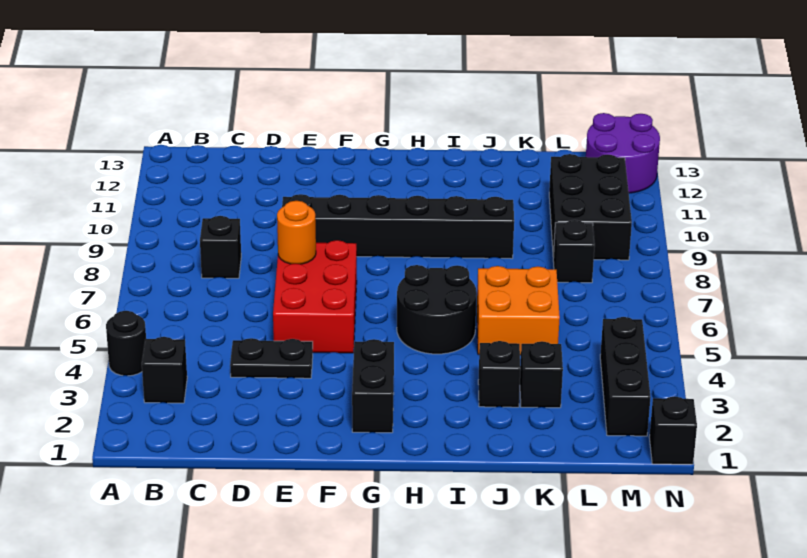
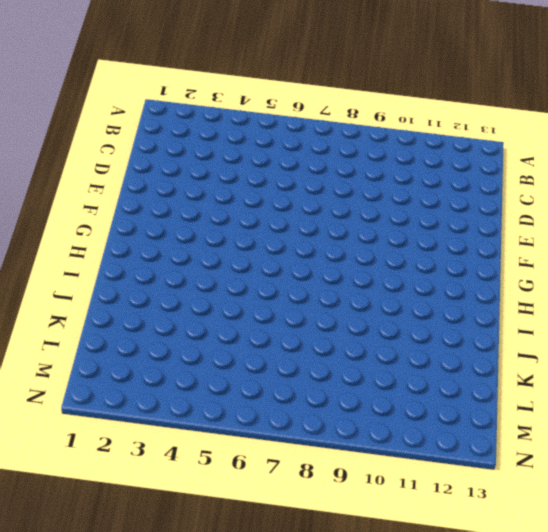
none -> black 1x1 round brick [106,311,146,376]
none -> black 1x1 brick [142,337,187,403]
none -> black 1x1 brick [200,216,241,278]

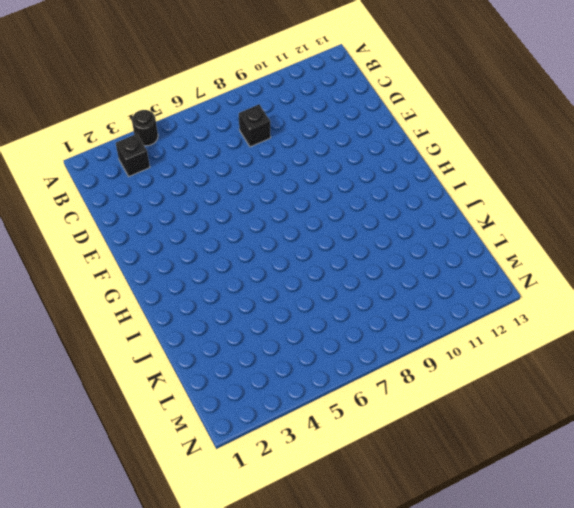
none -> black 1x2 plate [230,338,313,378]
none -> red 2x3 brick [273,240,357,353]
none -> black 1x6 brick [282,194,514,259]

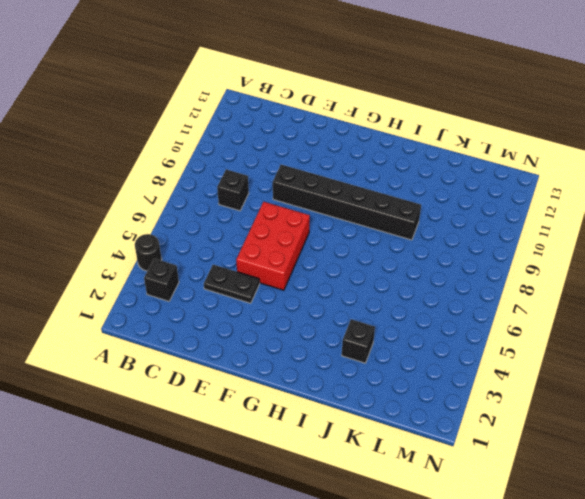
none -> black 1x2 brick [352,339,394,433]
none -> black 2x2 round brick [397,265,477,354]
none -> orange 2x2 brick [477,266,560,355]

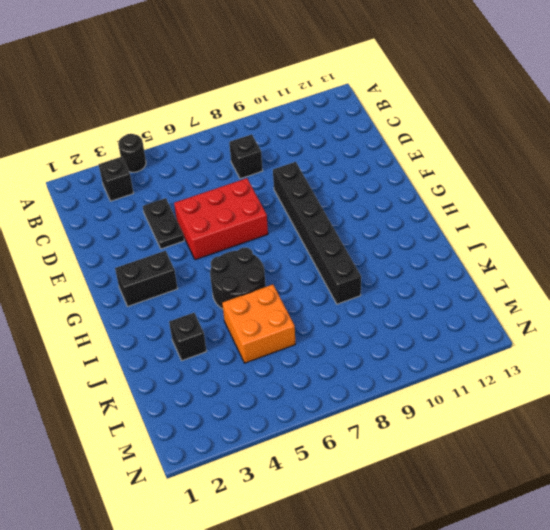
none -> black 1x1 brick [520,341,563,408]
none -> black 1x1 brick [553,220,595,283]
none -> black 2x3 brick [549,154,632,260]

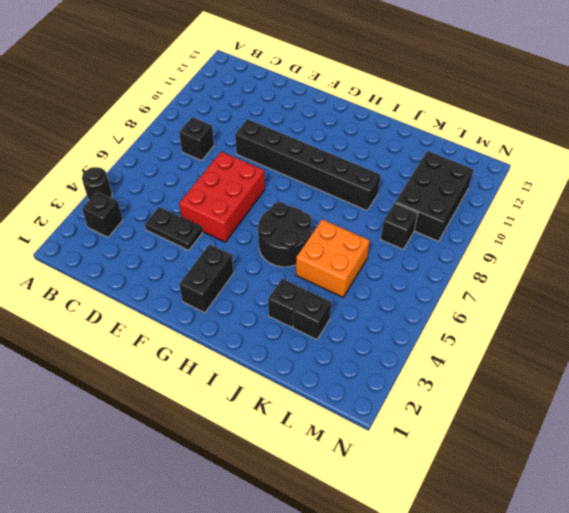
none -> black 1x3 brick [600,317,651,436]
none -> purple 2x2 round brick [586,113,660,193]
none -> black 1x1 brick [649,396,697,464]

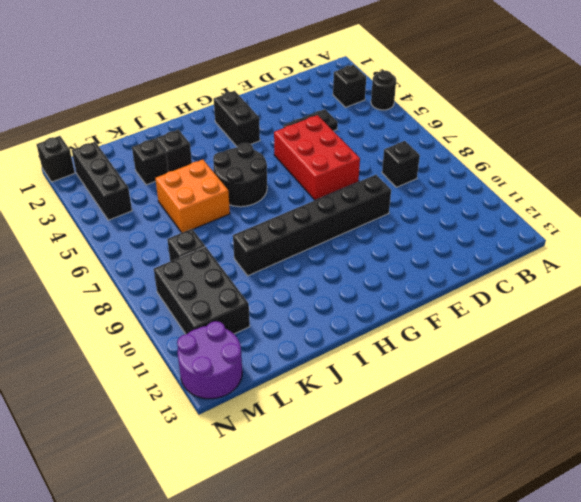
none -> orange 1x1 round brick [277,201,316,264]

